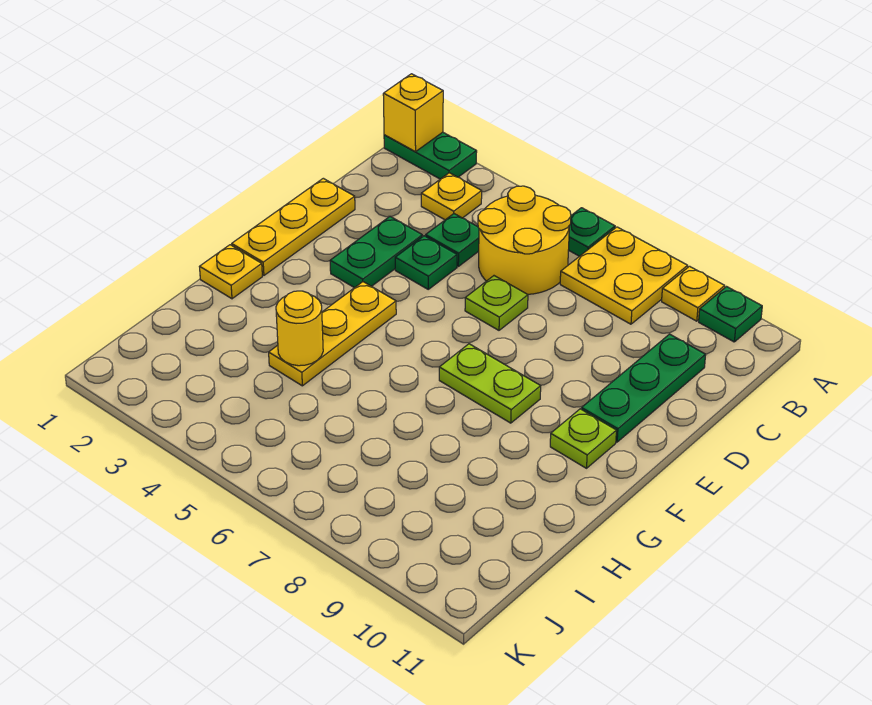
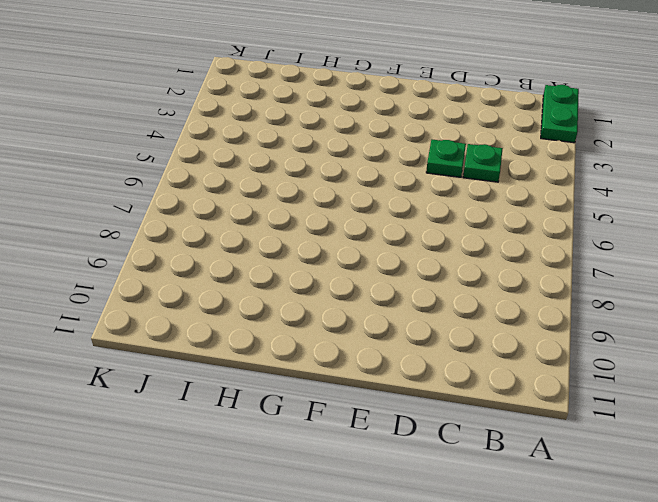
none -> green 1x1 plate [569,208,615,256]
none -> yellow 2x2 plate [560,227,688,324]
none -> yellow 1x1 plate [662,266,725,321]

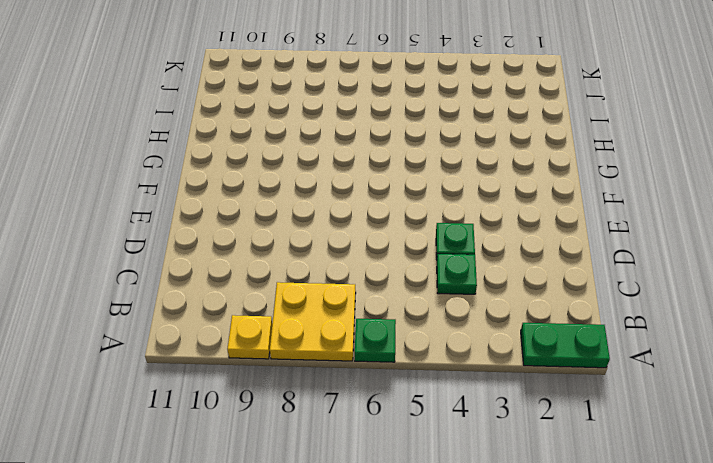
none -> green 1x1 plate [699,287,762,342]
none -> yellow 1x1 plate [421,173,482,220]
none -> yellow 2x2 round brick [478,186,571,294]

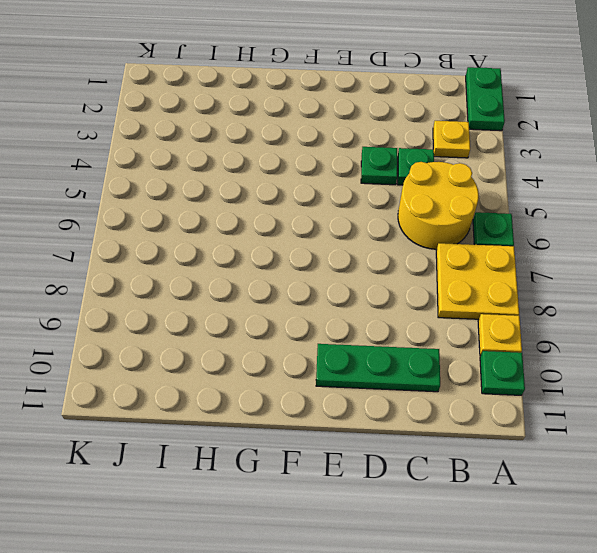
none -> yellow 1x3 plate [232,178,355,275]
none -> green 1x2 plate [330,216,422,288]
none -> lime 1x1 plate [465,276,528,330]

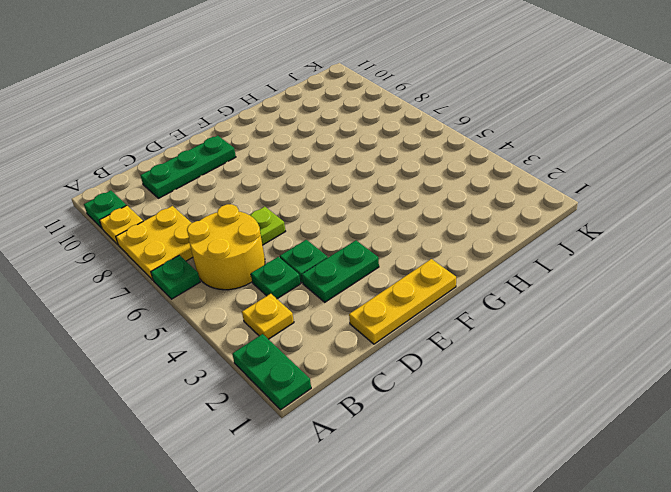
none -> yellow 1x3 plate [269,282,396,386]
none -> lime 1x2 plate [439,344,541,423]
none -> lime 1x1 plate [550,409,616,468]

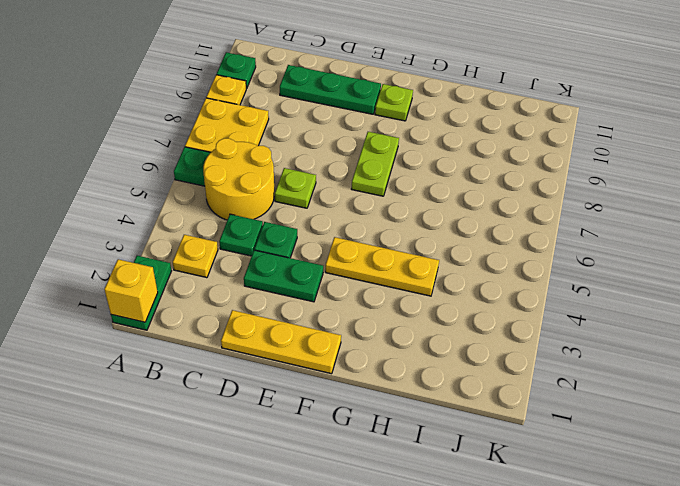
none -> yellow 1x1 plate [200,245,262,299]
none -> yellow 1x1 round brick [276,291,323,366]

